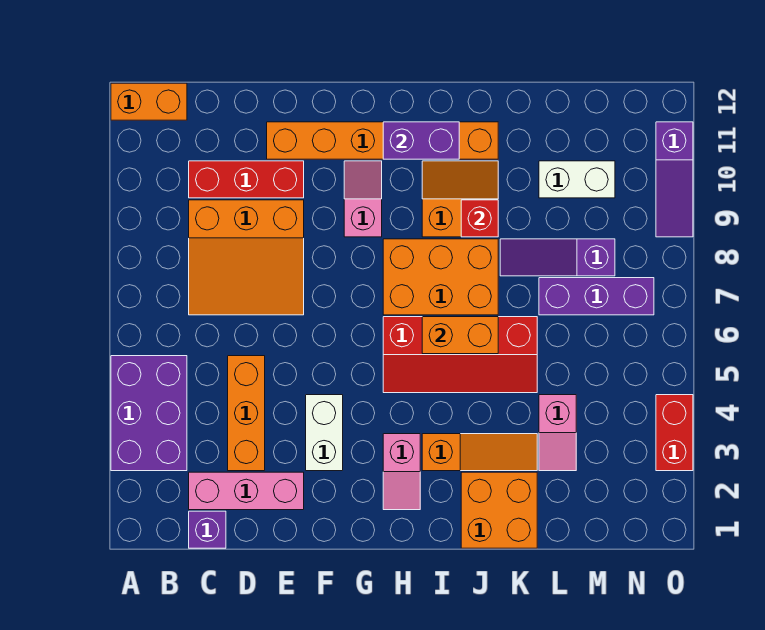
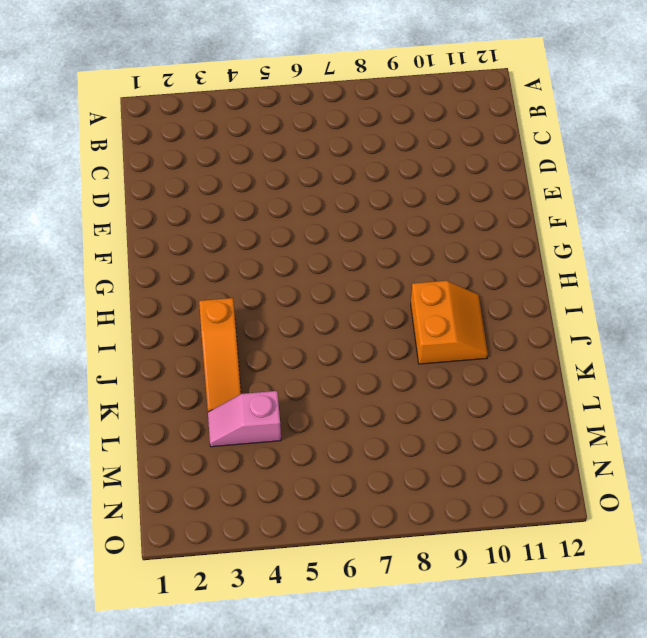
none -> purple 2x3 brick [111,356,187,471]
none -> orange 1x2 brick [111,83,187,120]
none -> purple 1x1 brick [189,511,226,548]

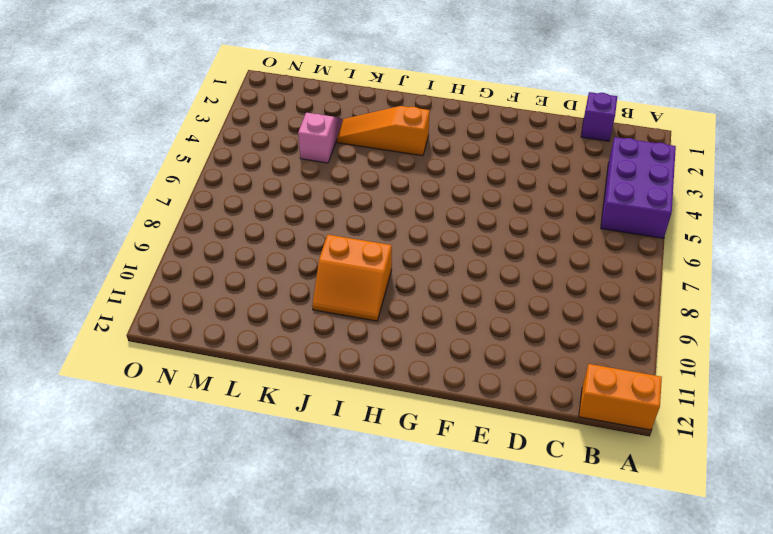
none -> pink 1x3 brick [189,472,304,510]
none -> orange 3x3 slope [189,200,304,315]
none -> red 1x3 brick [189,161,304,198]

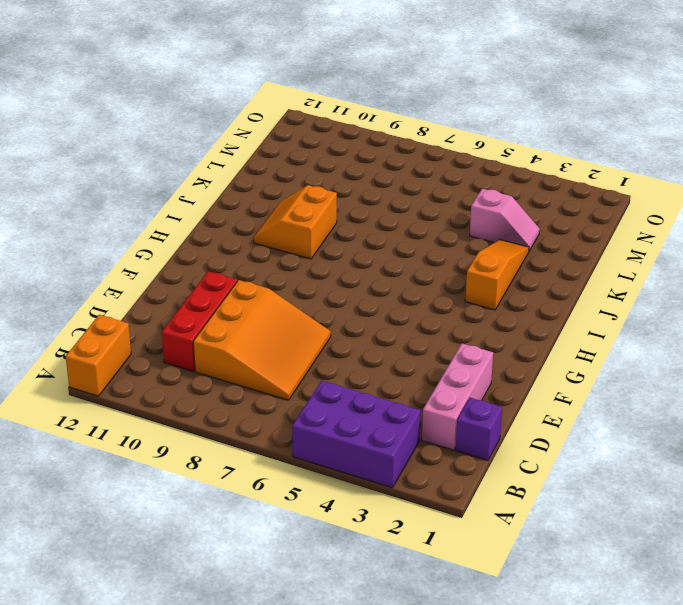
none -> orange 1x3 brick [228,356,265,471]
none -> orange 1x6 brick [267,122,498,159]
none -> white 1x2 brick [306,395,343,471]

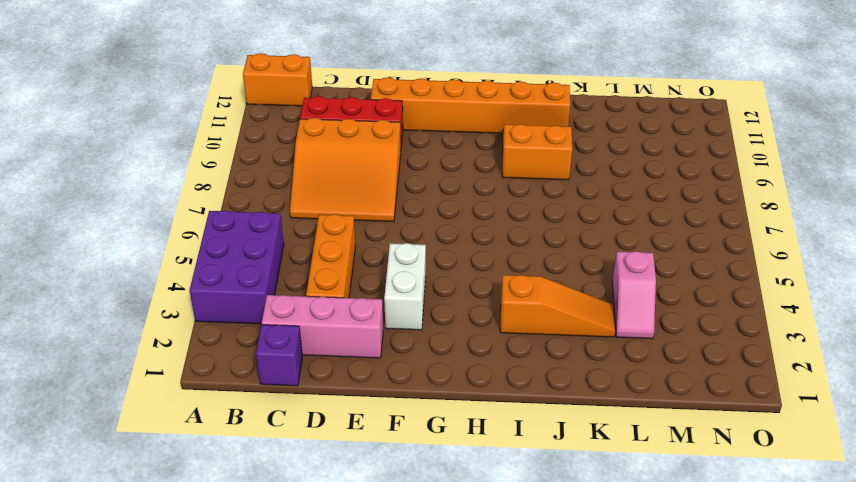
none -> pink 1x2 slope [344,161,382,237]
none -> pink 1x2 slope [383,434,420,510]
none -> red 2x4 slope [383,317,537,393]

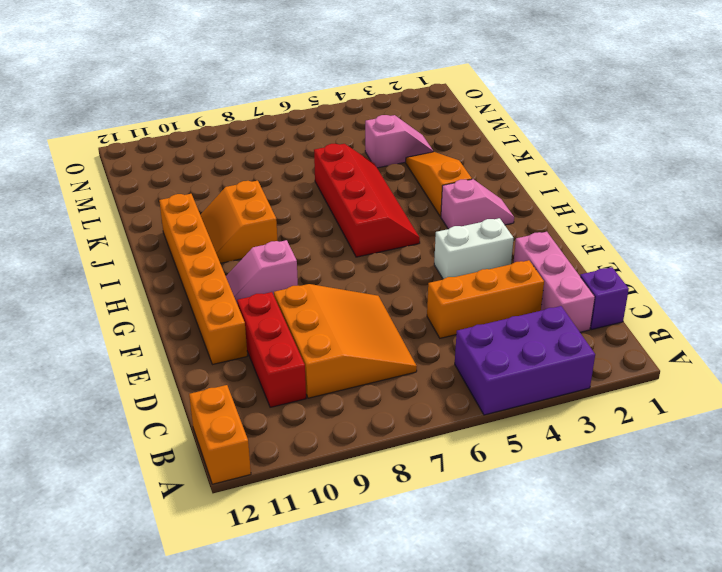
none -> orange 2x3 brick [383,239,498,315]
none -> orange 2x2 brick [461,472,537,548]
none -> purple 1x3 slope [500,239,615,276]

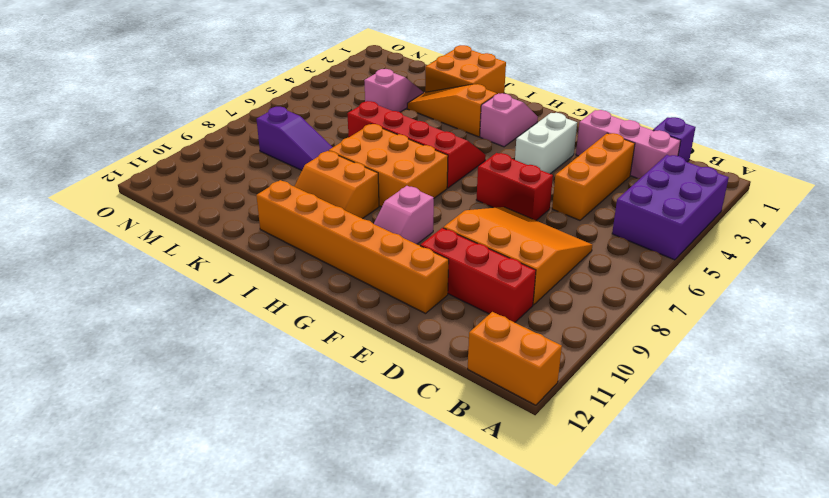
red 1x2 brick [476,153,553,220] -> red 1x2 brick turned to [656,395,693,471]
none -> purple 1x3 brick [539,278,654,315]
none -> white 1x2 brick [539,161,615,198]
none -> purple 1x3 slope [656,122,693,237]

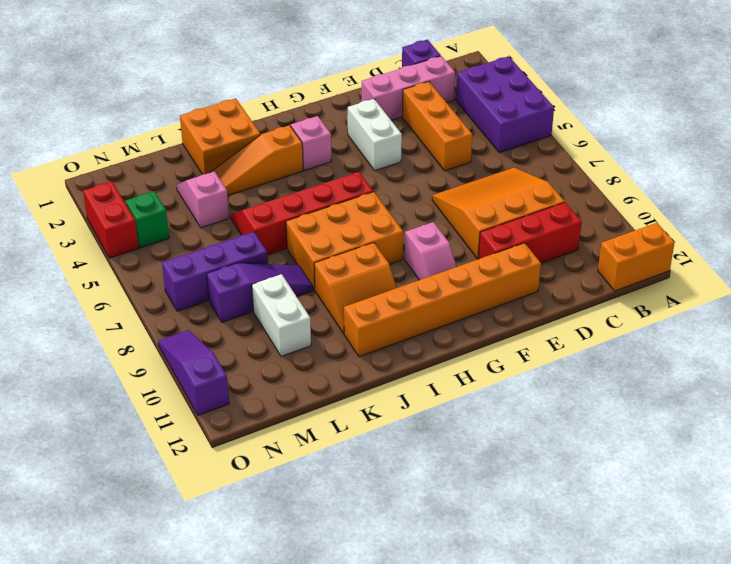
white 1x2 brick [252,274,311,356] -> white 1x2 brick turned to [539,161,615,198]
green 1x1 brick [125,191,169,248] -> none
none -> purple 1x2 brick [383,122,459,159]
none -> orange 1x2 brick [422,317,498,354]
none -> red 1x1 brick [461,200,498,237]

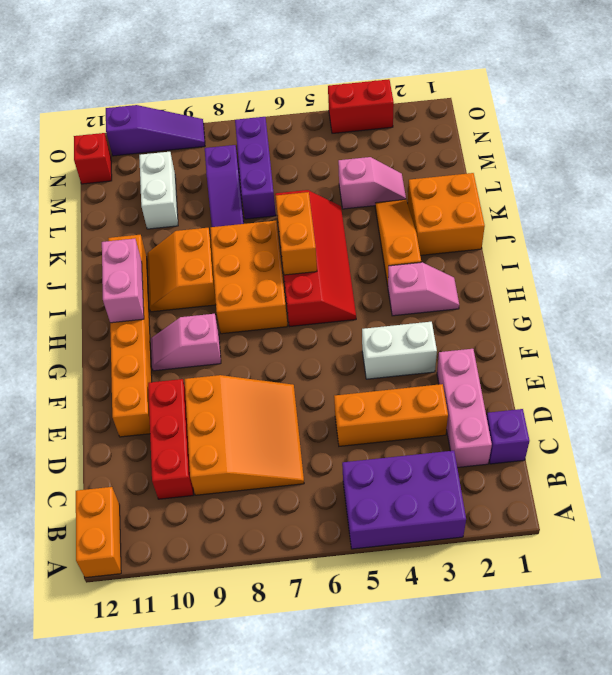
pink 1x2 brick [102,239,144,323] -> purple 1x2 brick [383,122,459,159]
red 1x1 brick [74,133,112,184] -> red 1x1 brick moved to [461,200,498,237]

